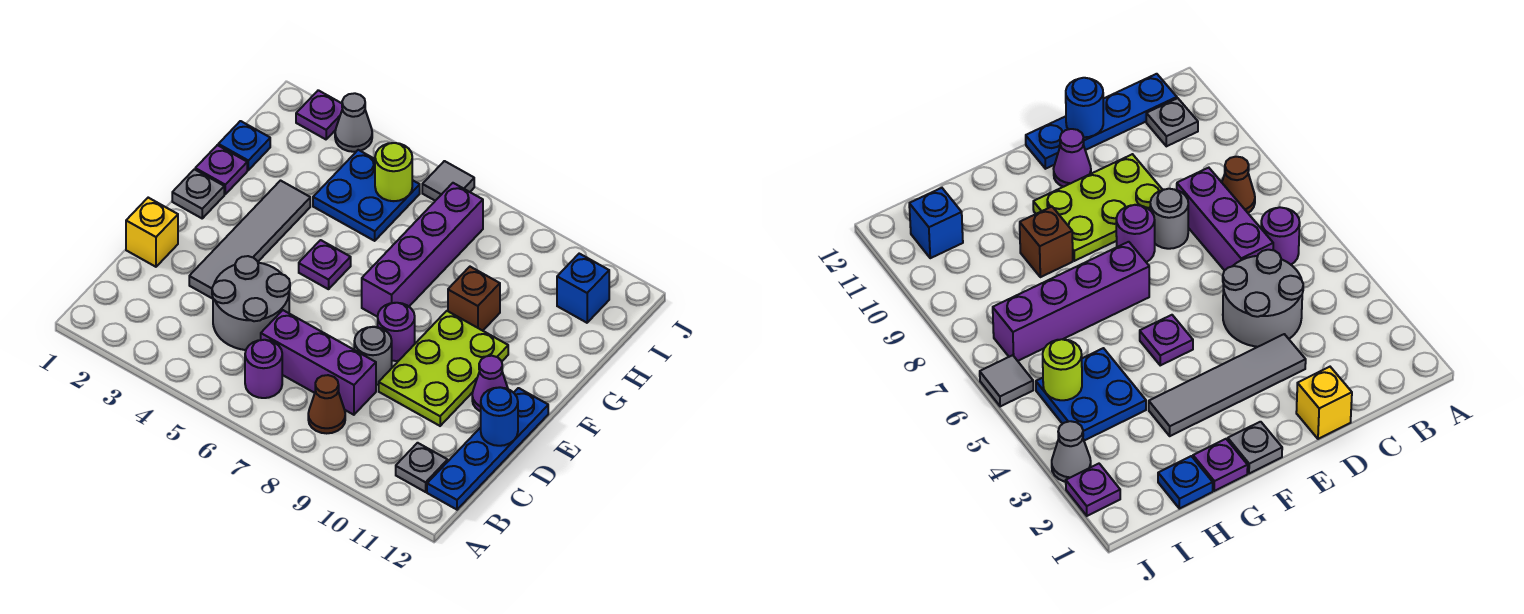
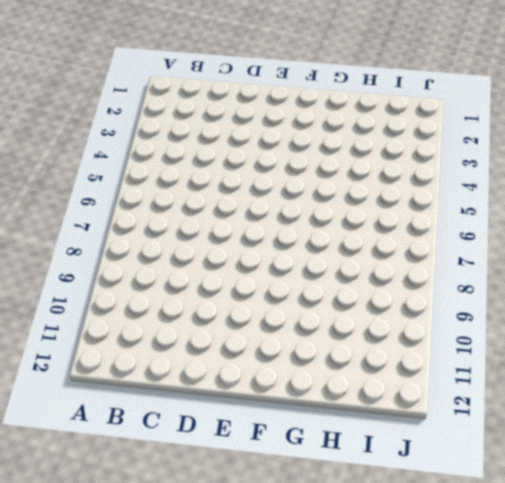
none -> purple 1x1 round brick [245,340,282,398]
none -> brown 1x1 cone [308,375,345,433]
none -> grey 1x1 plate [396,443,448,492]

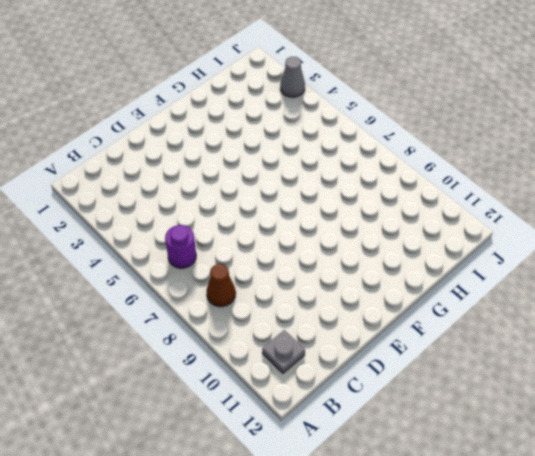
none -> blue 1x4 plate [427,388,548,510]
none -> grey 2x2 round brick [212,256,290,350]
none -> purple 1x3 brick [261,310,376,415]

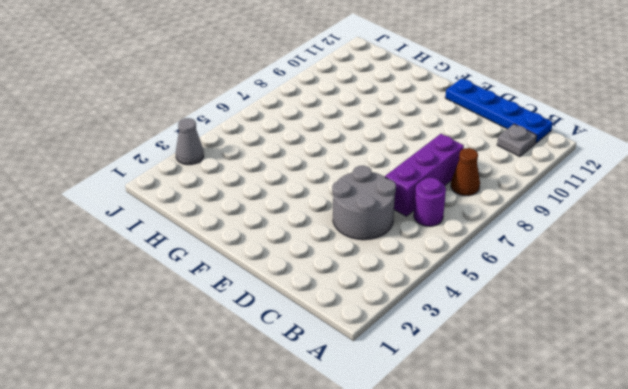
none -> yellow 1x1 brick [126,198,178,267]
none -> grey 1x4 tile [189,181,310,299]
none -> grey 1x1 round brick [354,327,392,385]

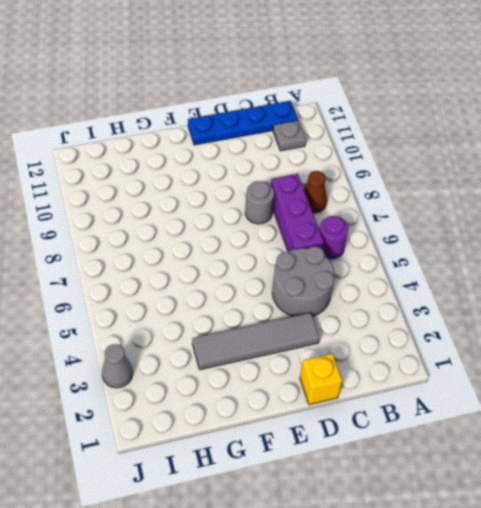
none -> lime 2x3 plate [379,311,508,426]
none -> purple 1x1 round brick [378,303,415,361]
none -> purple 1x1 cone [472,356,508,412]

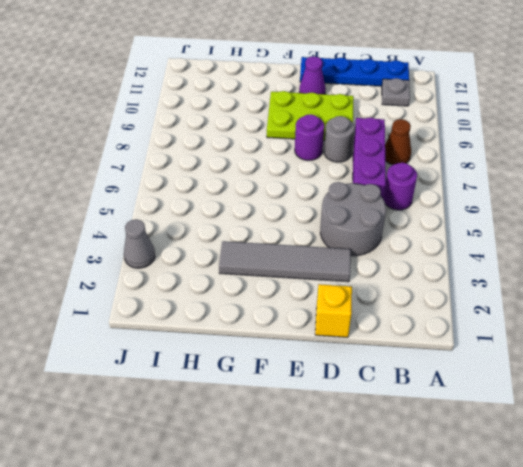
none -> grey 1x1 plate [172,169,224,218]
none -> purple 1x1 plate [299,240,351,289]
none -> purple 1x4 brick [362,183,483,317]

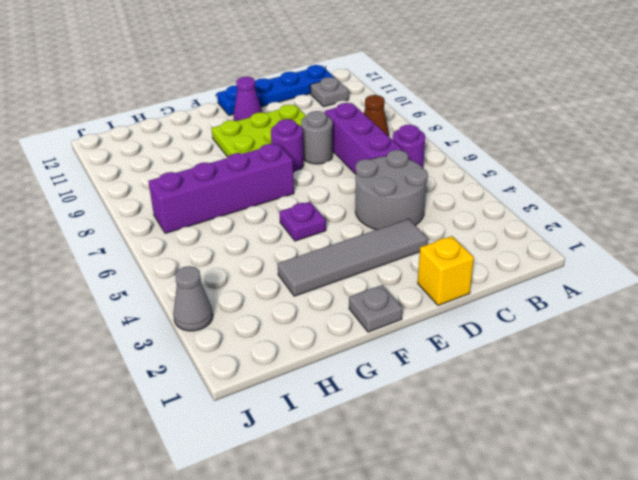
none -> purple 1x1 plate [195,145,247,194]
none -> brown 1x1 brick [448,267,500,331]
none -> blue 1x1 plate [218,121,270,170]

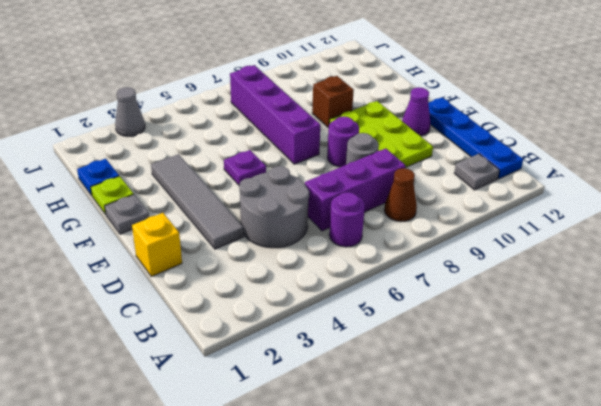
lime 1x1 plate [91,176,134,215] -> purple 1x1 plate [195,145,247,194]
none -> blue 2x2 plate [313,150,420,241]
none -> blue 1x1 brick [557,254,609,323]
none -> purple 1x1 plate [296,90,342,139]

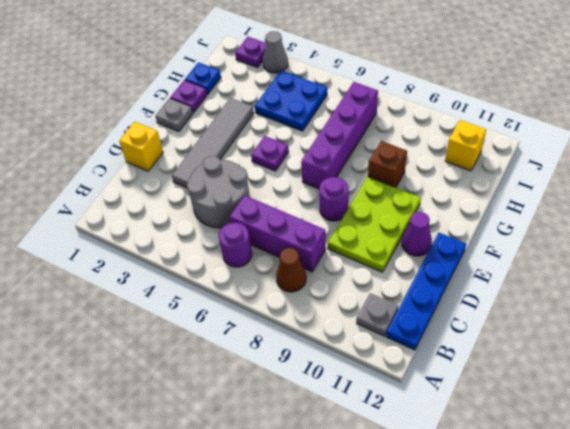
yellow 1x1 brick [445,120,486,171] -> blue 1x1 brick [557,254,609,323]
none -> grey 1x1 round brick [354,327,392,385]
none -> grey 1x1 tile [422,161,474,201]
none -> blue 1x1 round brick [481,387,518,446]

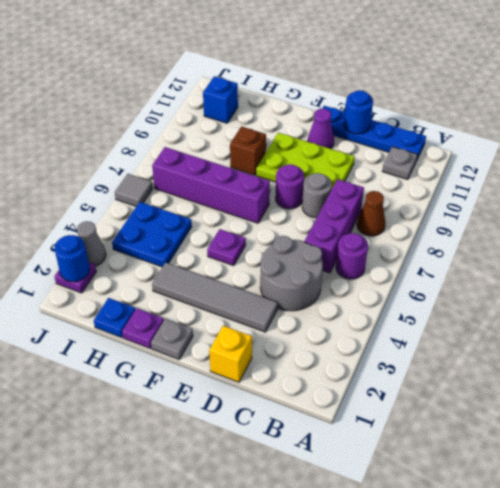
blue 1x1 round brick [55,235,89,282] -> none
none -> lime 1x1 round brick [375,143,412,201]

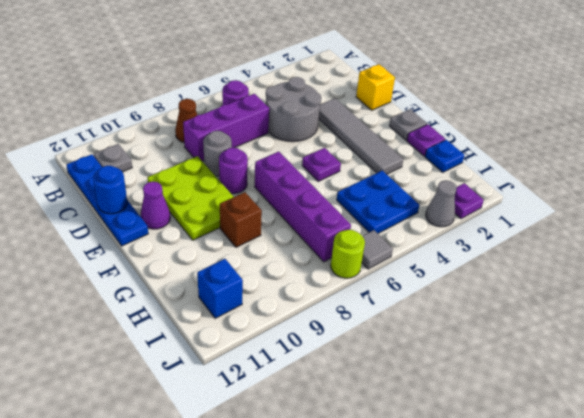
lime 1x1 round brick [331,230,365,278] -> lime 1x1 round brick moved to [375,143,412,201]

